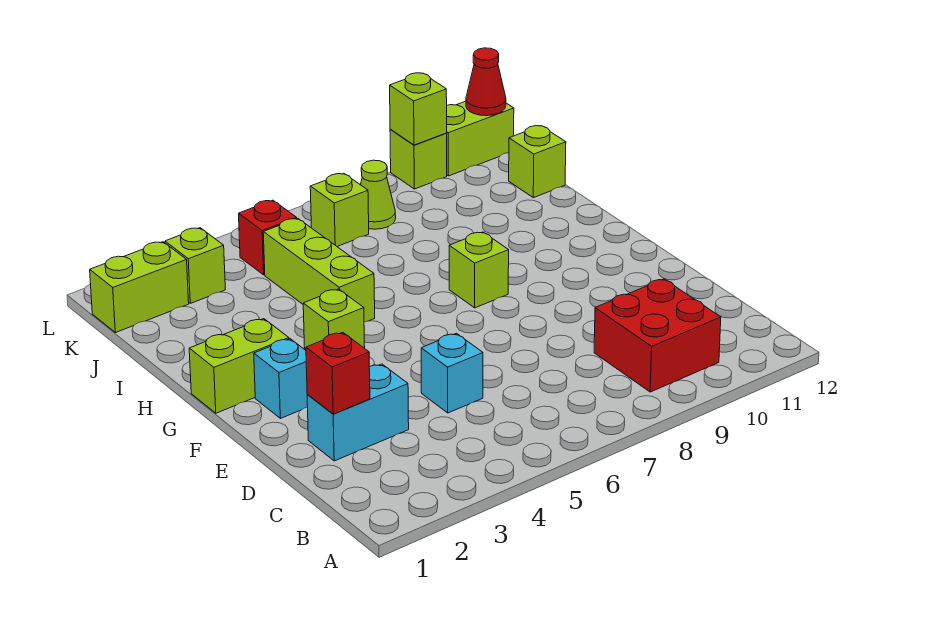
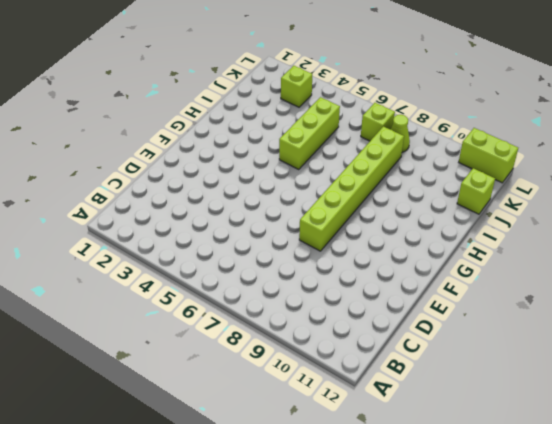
lime 1x6 brick [299,127,404,251] -> lime 1x1 brick [449,232,509,308]
none -> red 2x2 brick [594,279,721,392]
none -> cyan 1x2 brick [307,364,409,461]
none -> cyan 1x1 brick [421,333,483,413]

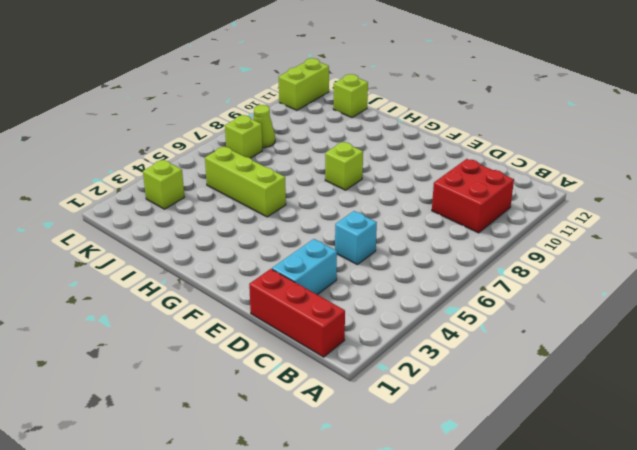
red 1x3 brick [249,269,345,357] -> none
none -> cyan 1x1 brick [254,339,308,418]
none -> lime 1x2 brick [189,319,289,413]
none -> lime 1x1 brick [303,289,365,349]

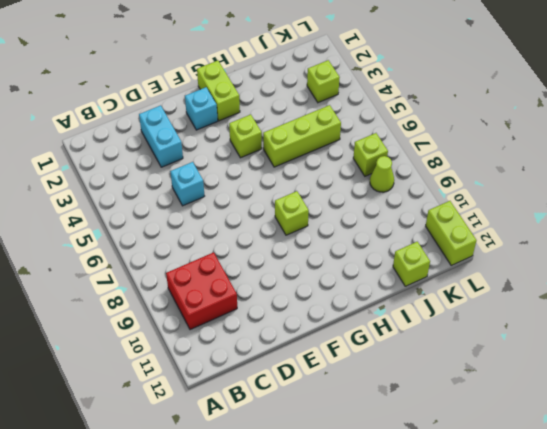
none -> lime 1x2 brick [90,242,189,333]
none -> red 1x1 brick [239,200,297,275]
none -> lime 1x1 brick [390,129,447,189]

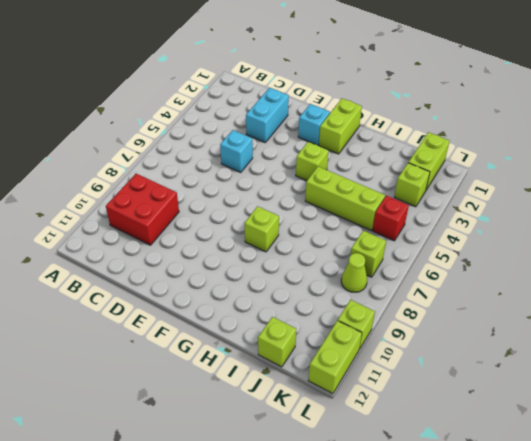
none -> red 1x1 brick [306,332,370,414]
none -> lime 1x1 brick [390,73,447,145]
none -> red 1x1 cone [466,48,506,116]

